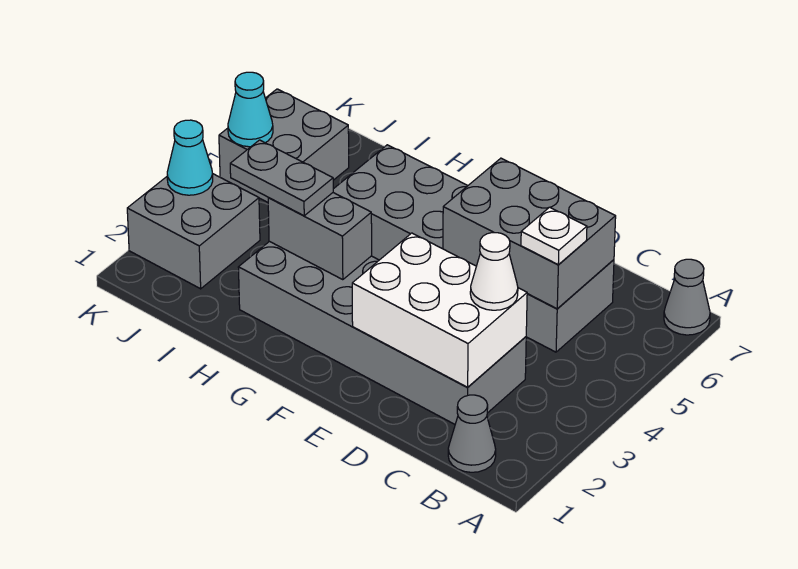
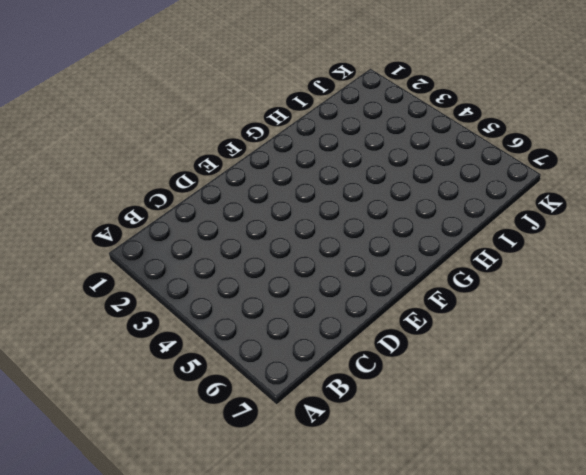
none -> grey 1x1 cone [664,259,710,335]
none -> grey 1x1 cone [448,395,496,472]
none -> grey 2x6 brick [238,241,526,424]

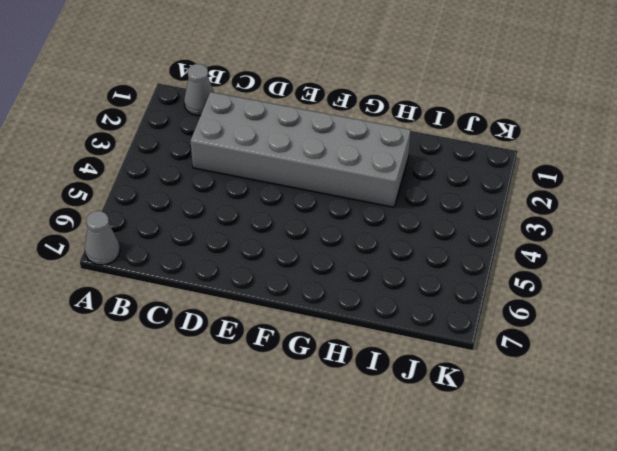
none -> grey 2x6 brick [333,145,614,352]
none -> grey 2x2 brick [127,174,260,289]
none -> grey 2x2 brick [219,89,349,202]

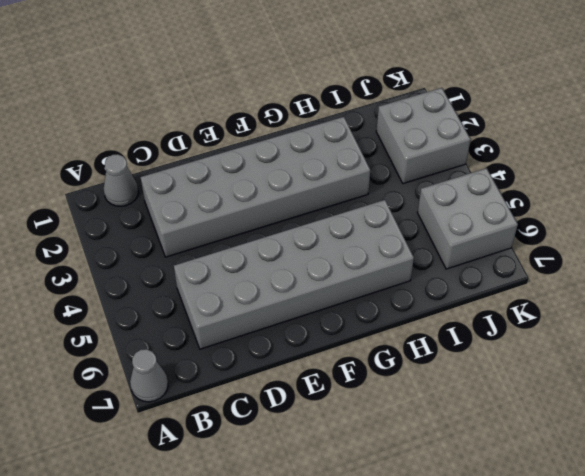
none -> white 2x3 brick [352,233,527,387]
none -> grey 2x3 brick [443,158,616,309]
none -> grey 1x2 brick [268,193,372,280]

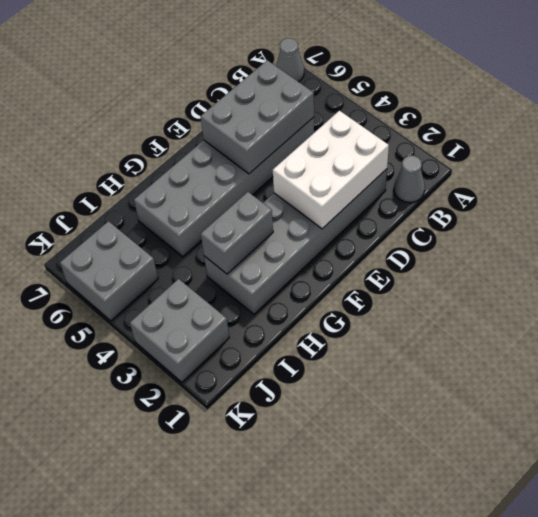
none -> cyan 1x1 cone [167,120,213,195]
none -> cyan 1x1 cone [228,72,273,147]
none -> white 1x1 cone [470,233,518,310]

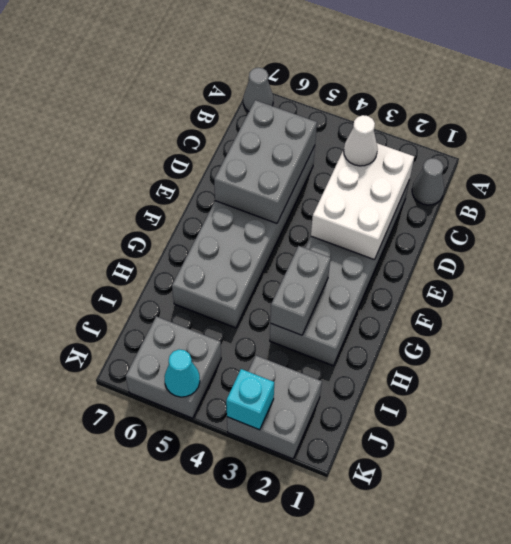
cyan 1x1 brick [226,369,274,430] -> cyan 1x1 cone [167,120,213,195]
none -> white 1x1 plate [521,207,587,265]
none -> grey 1x2 plate [230,140,333,216]

